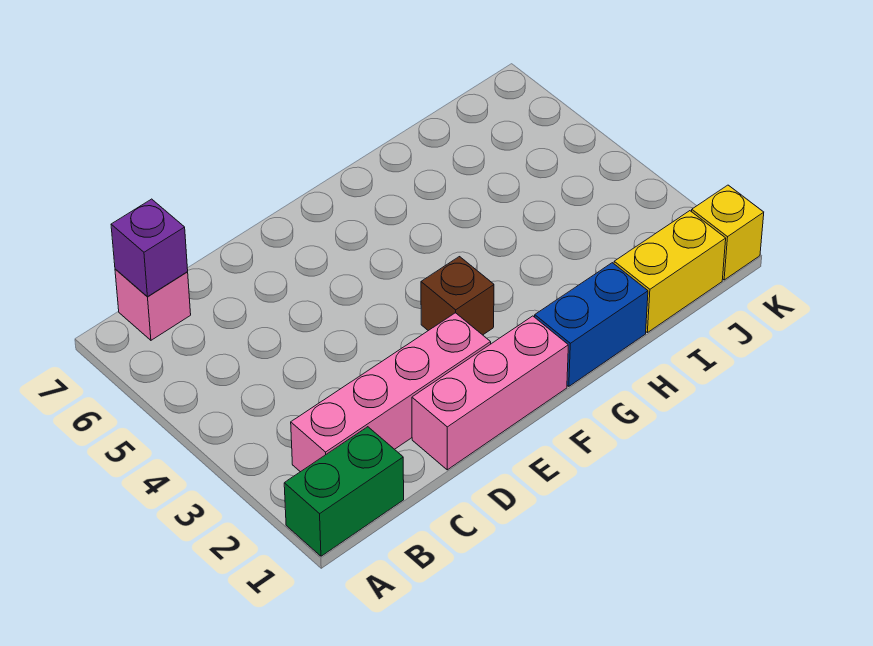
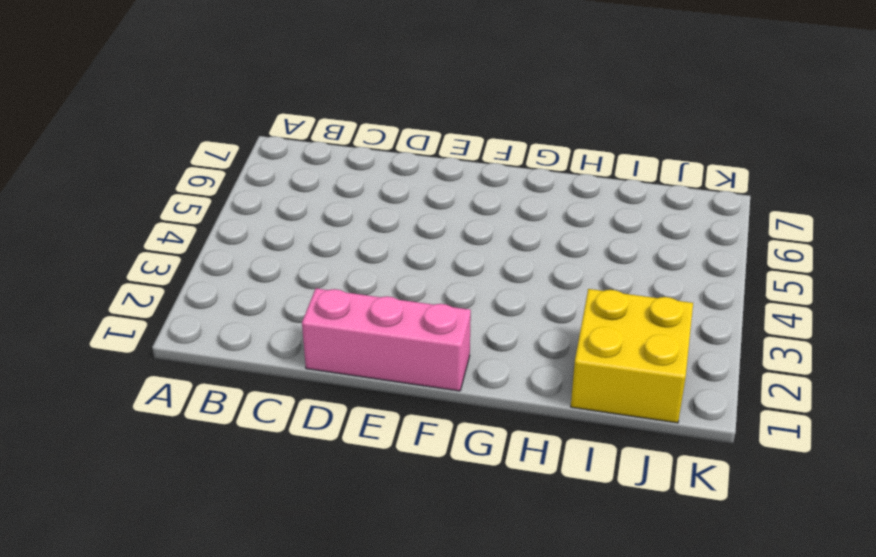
yellow 2x2 brick [571,289,693,423] -> yellow 1x2 brick [614,211,726,333]
none -> green 1x2 brick [284,427,404,556]
none -> pink 1x4 brick [291,313,491,472]

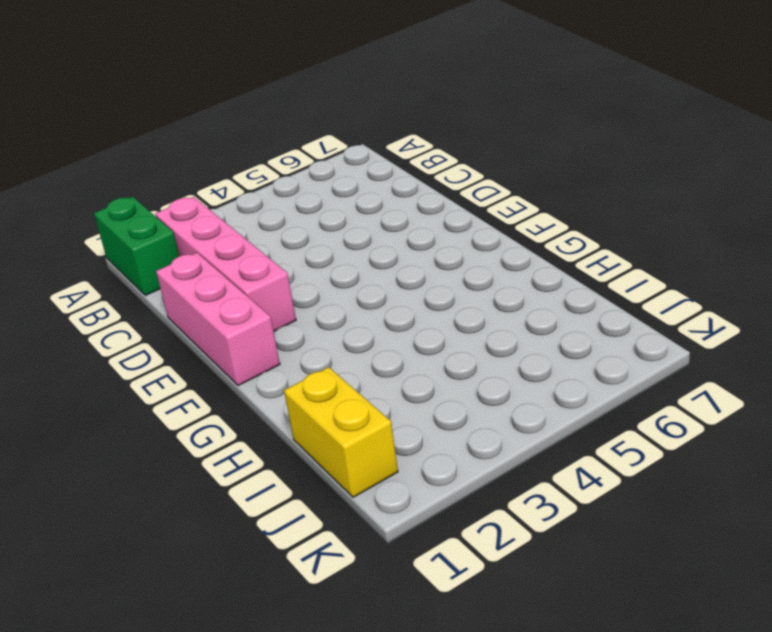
none -> pink 1x1 brick [115,269,191,340]
none -> brown 1x1 brick [421,257,494,335]

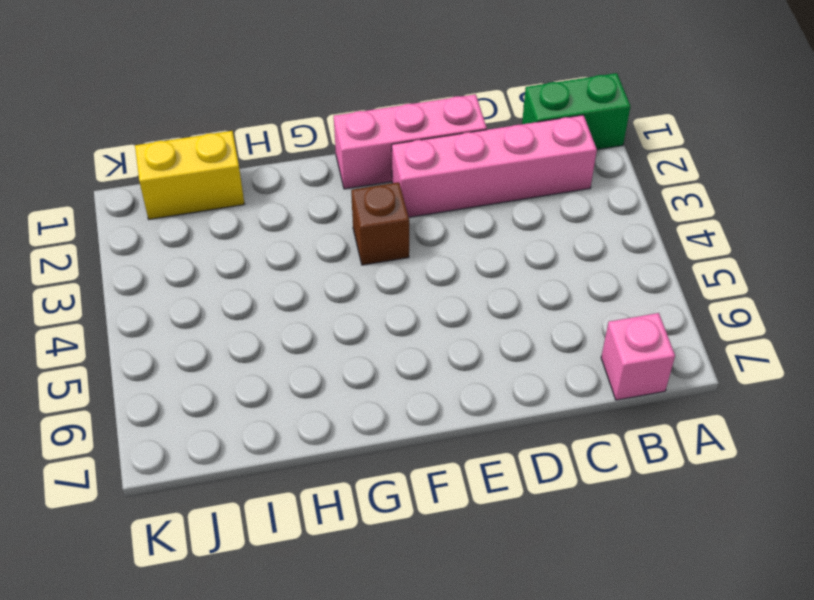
none -> blue 1x2 brick [535,263,648,386]
none -> yellow 1x1 brick [692,185,764,280]

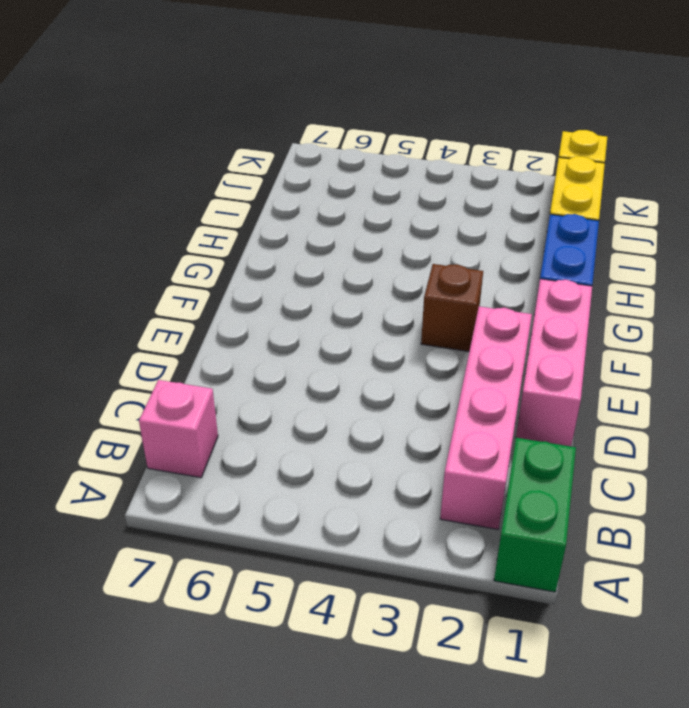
none -> purple 1x1 brick [111,199,188,297]

